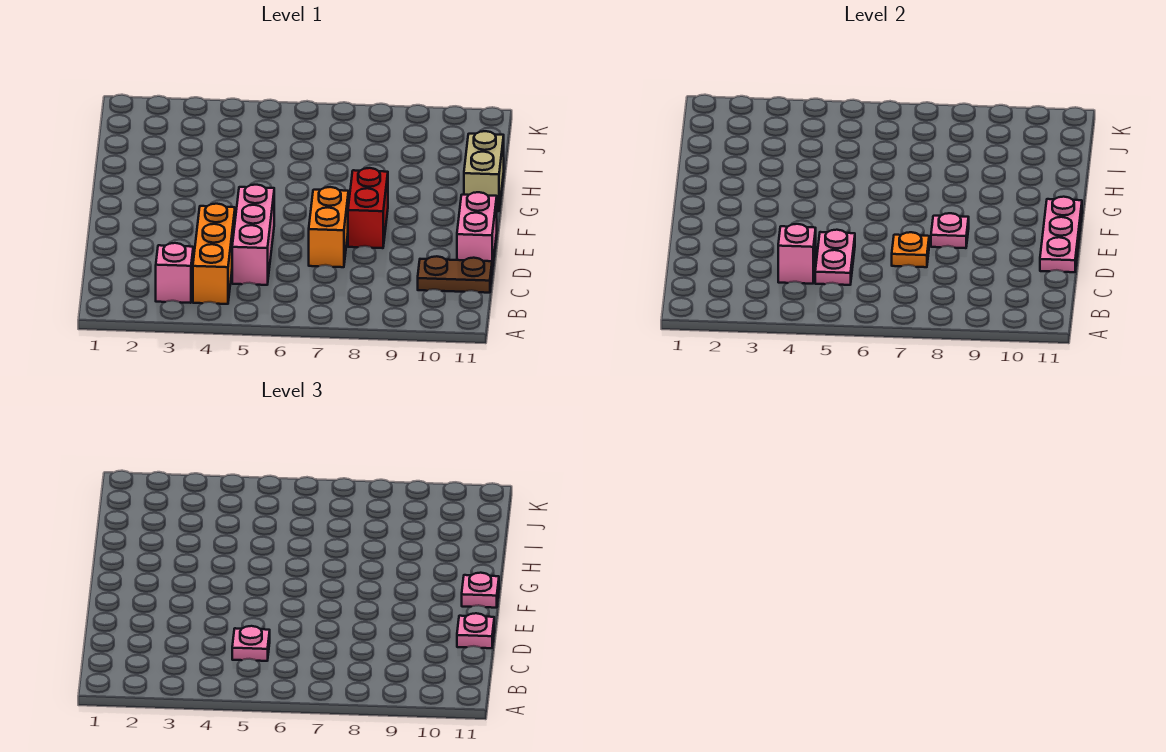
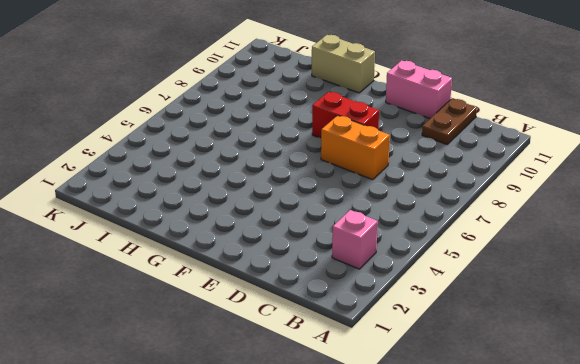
none -> orange 1x3 brick [193,204,235,304]
none -> pink 1x3 brick [232,185,274,285]
none -> pink 1x1 brick [778,224,816,284]

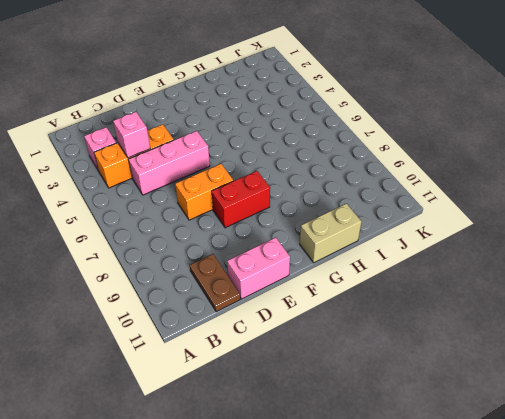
none -> pink 1x2 plate [815,230,855,285]
none -> orange 1x1 plate [892,232,929,267]
none -> pink 1x3 plate [1040,197,1082,272]

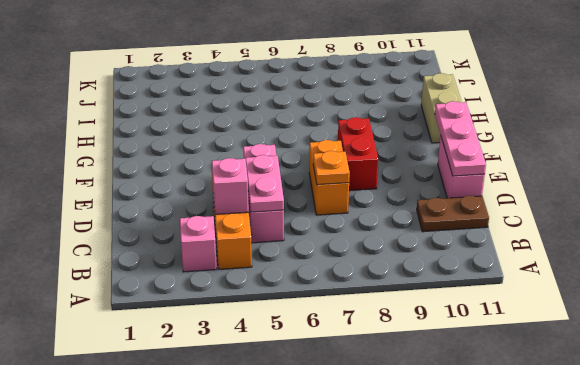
none -> pink 1x1 plate [931,213,969,248]
none -> pink 1x1 plate [232,626,270,661]
none -> pink 1x1 plate [457,613,494,648]

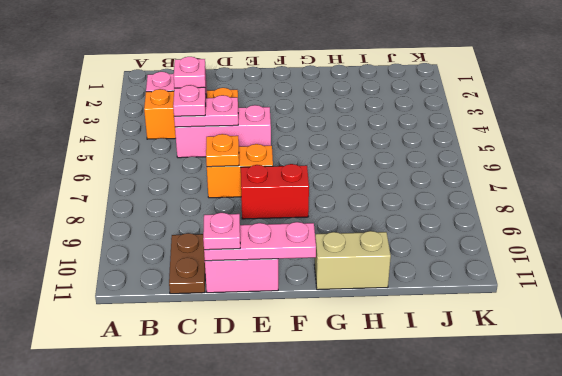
none -> pink 1x1 plate [931,213,969,248]
none -> pink 1x1 plate [462,573,499,608]

